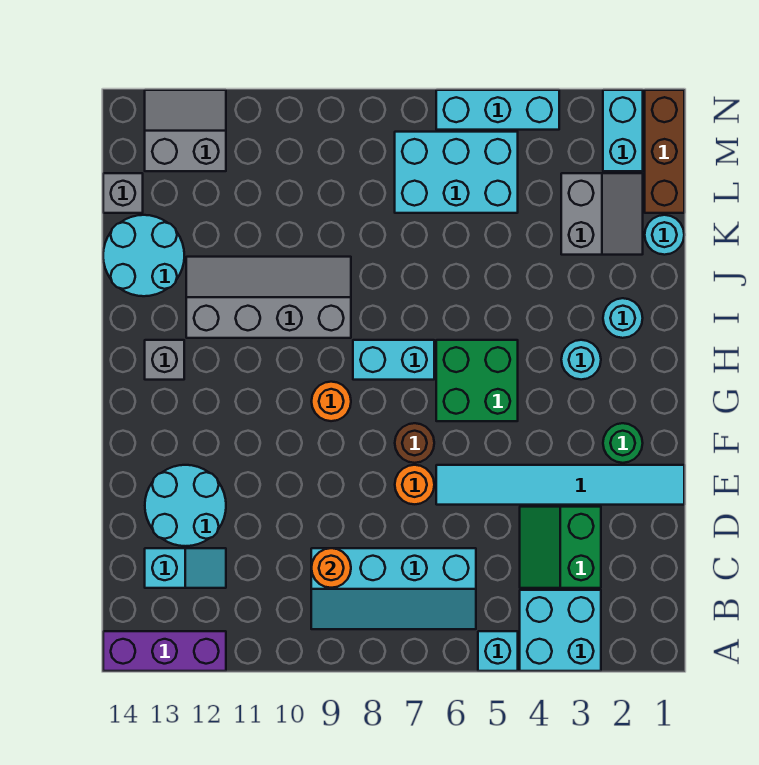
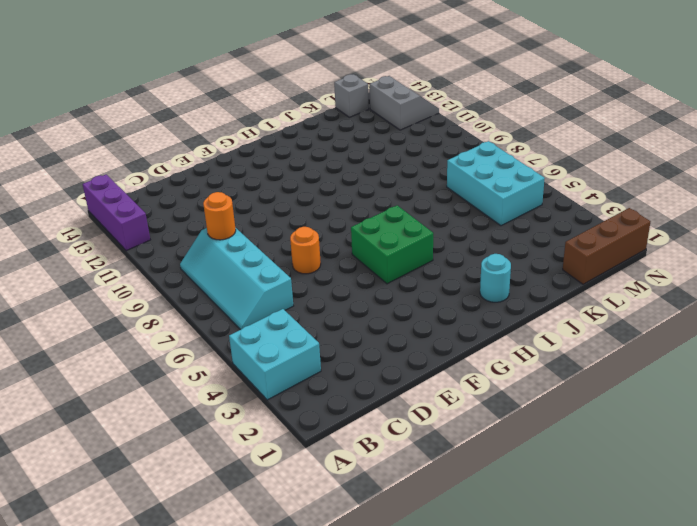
none -> cyan 1x1 brick [478,631,518,671]
none -> green 2x2 slope [520,507,601,588]
none -> cyan 1x2 slope [145,548,226,588]

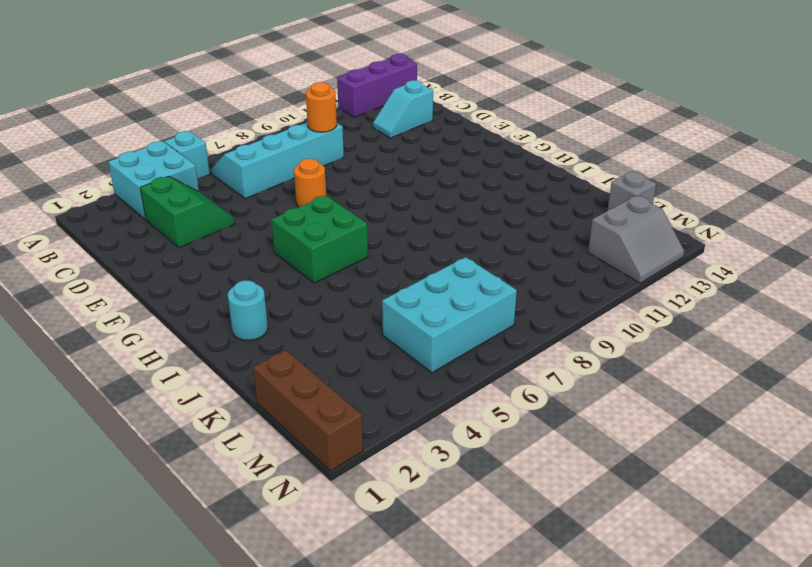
none -> cyan 2x2 round brick [145,465,226,546]
none -> cyan 1x6 tile [436,465,684,505]
none -> green 1x1 round brick [603,423,643,463]

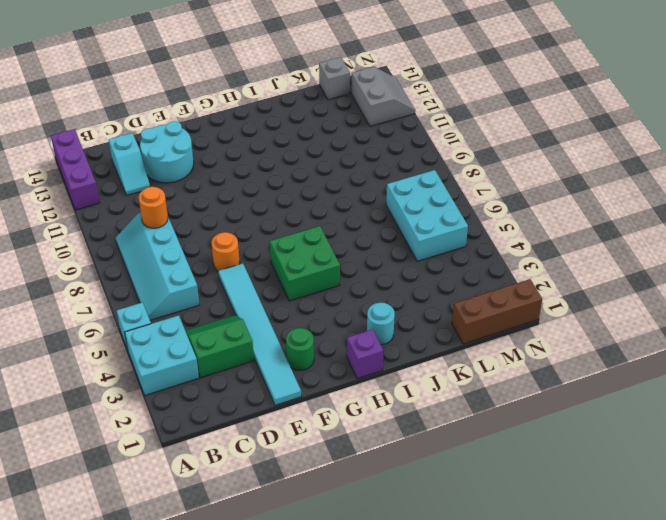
purple 1x1 brick [347,329,384,379] -> none
none -> brown 1x1 round brick [395,423,434,463]
none -> orange 1x1 round brick [311,382,351,421]
none -> cyan 1x1 round brick [561,340,601,380]

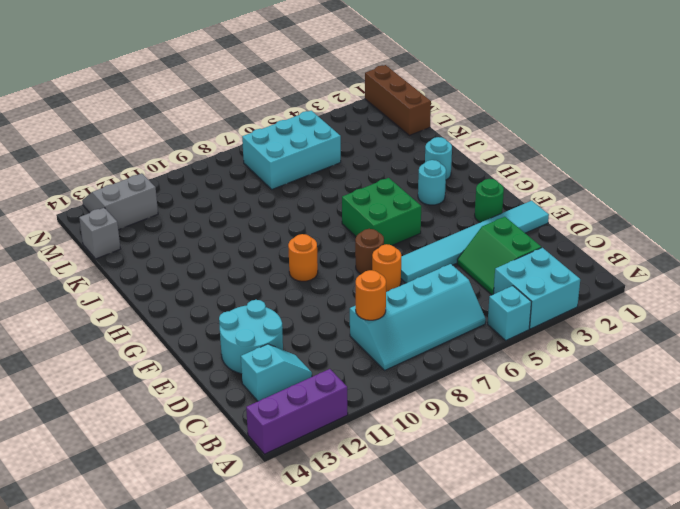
none -> cyan 1x2 brick [353,340,434,380]
none -> grey 1x1 brick [145,340,184,380]
none -> grey 2x4 slope [186,257,351,338]

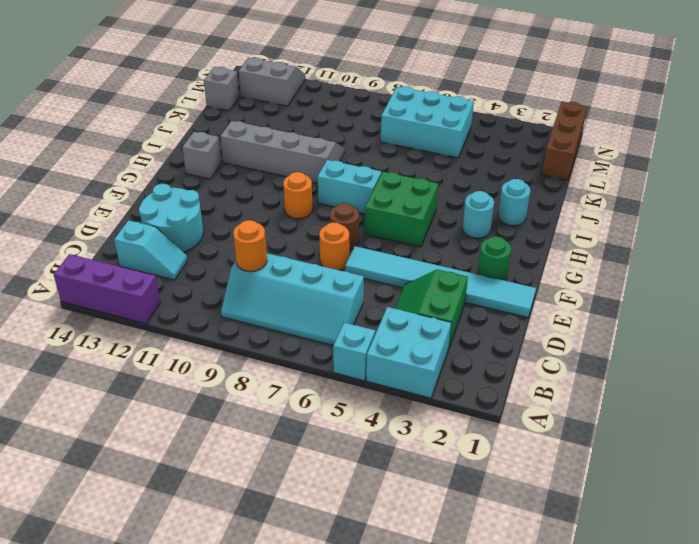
none -> cyan 2x2 round brick [103,215,184,296]
none -> cyan 1x1 round brick [645,215,684,255]
none -> grey 2x2 slope [561,173,643,255]

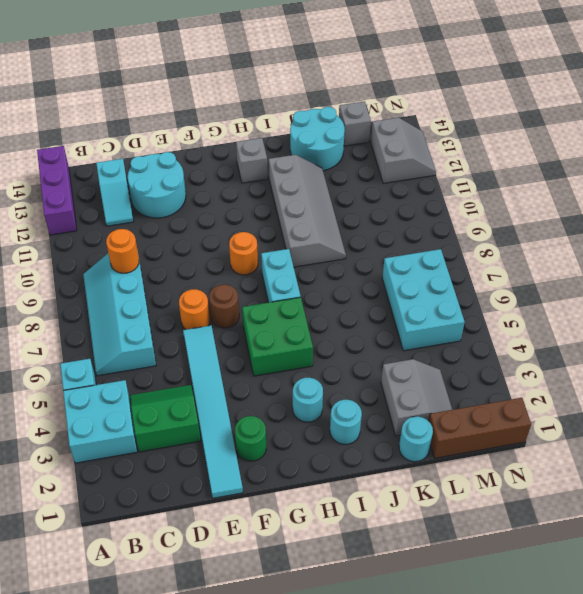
grey 2x2 slope [381,359,452,436] -> grey 2x2 slope turned to [561,173,643,255]
none -> cyan 1x2 brick [603,90,643,171]
none -> cyan 1x3 brick [436,90,559,130]

